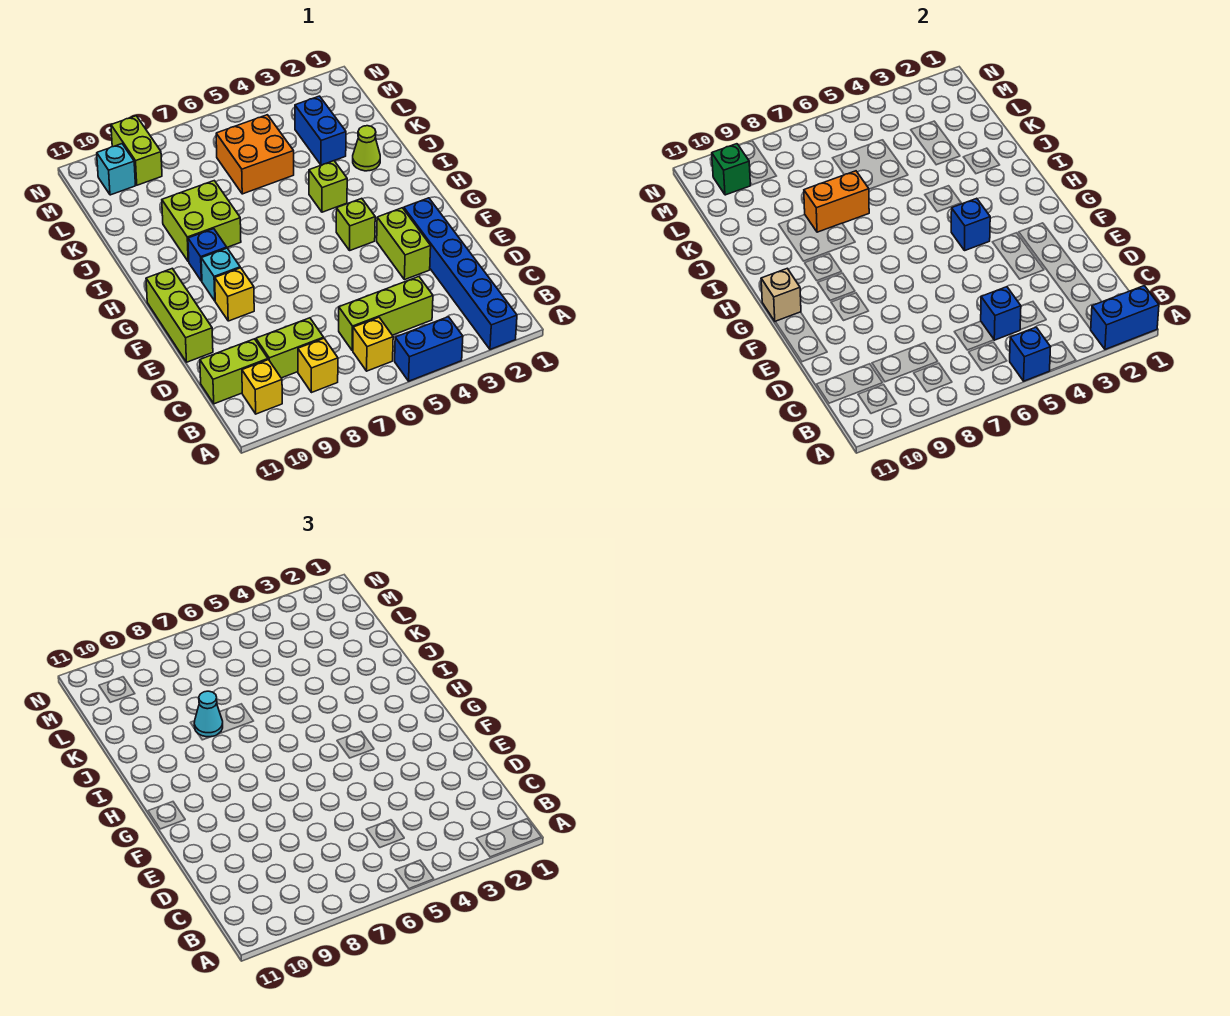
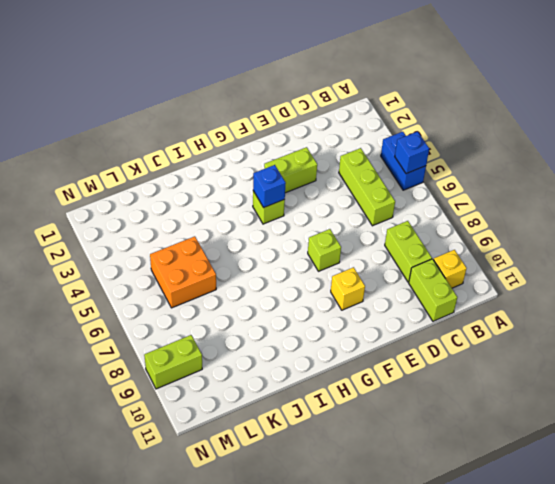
lime 1x1 brick [308,229,341,271] -> lime 1x1 brick moved to [309,161,347,212]
none -> blue 1x6 brick [404,198,517,349]
none -> yellow 1x1 brick [353,317,393,371]
none -> yellow 1x1 brick [298,339,338,393]

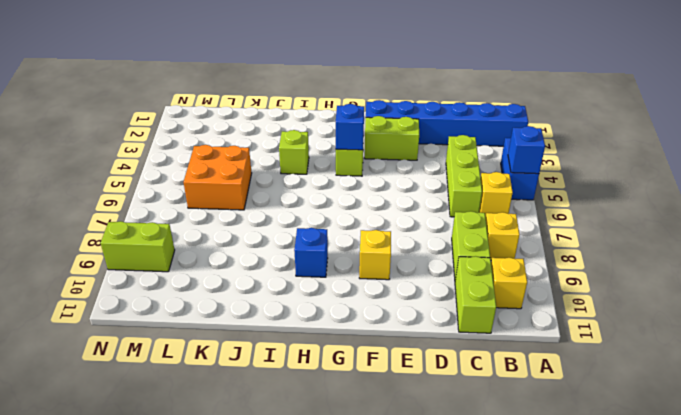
none -> lime 1x3 brick [146,269,213,362]
none -> cyan 1x1 brick [201,248,240,301]
none -> lime 2x2 brick [162,181,241,261]

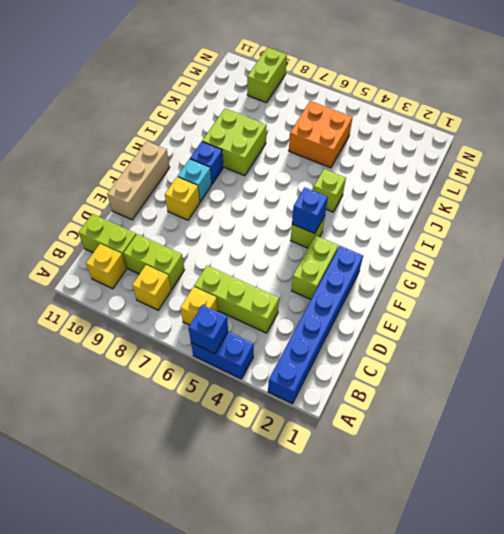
tan 1x3 brick [107,141,170,220] -> lime 1x3 brick [146,269,213,362]
none -> lime 1x1 cone [353,126,380,171]
none -> blue 1x2 brick [295,96,346,165]
none -> cyan 1x1 brick [97,144,136,195]

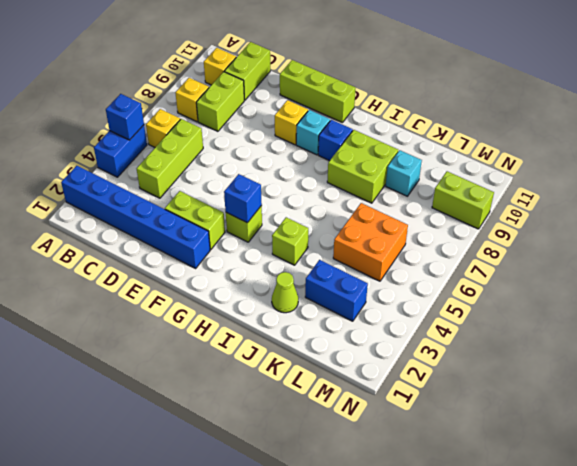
cyan 1x1 brick [386,150,422,196] -> cyan 1x1 brick moved to [97,144,136,195]
none -> blue 1x2 brick [1091,286,1159,349]
none -> blue 1x1 brick [981,287,1021,340]
none -> tan 1x1 brick [761,269,801,322]

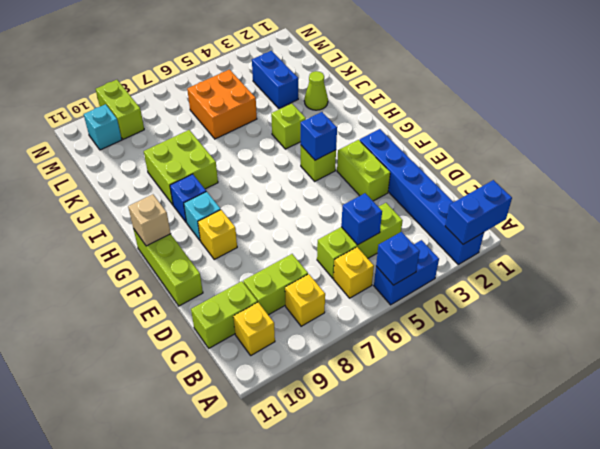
none -> orange 1x2 brick [804,171,869,232]
none -> green 1x1 brick [712,144,751,195]
none -> cyan 1x1 cone [194,691,223,737]

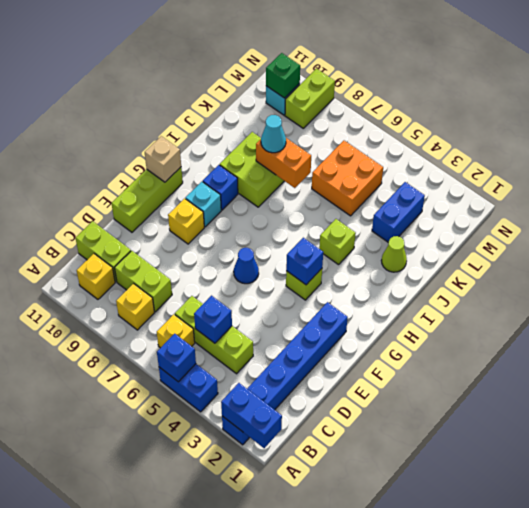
blue 1x1 cone [234,248,259,284] -> none
none -> lime 1x2 brick [377,208,431,280]

